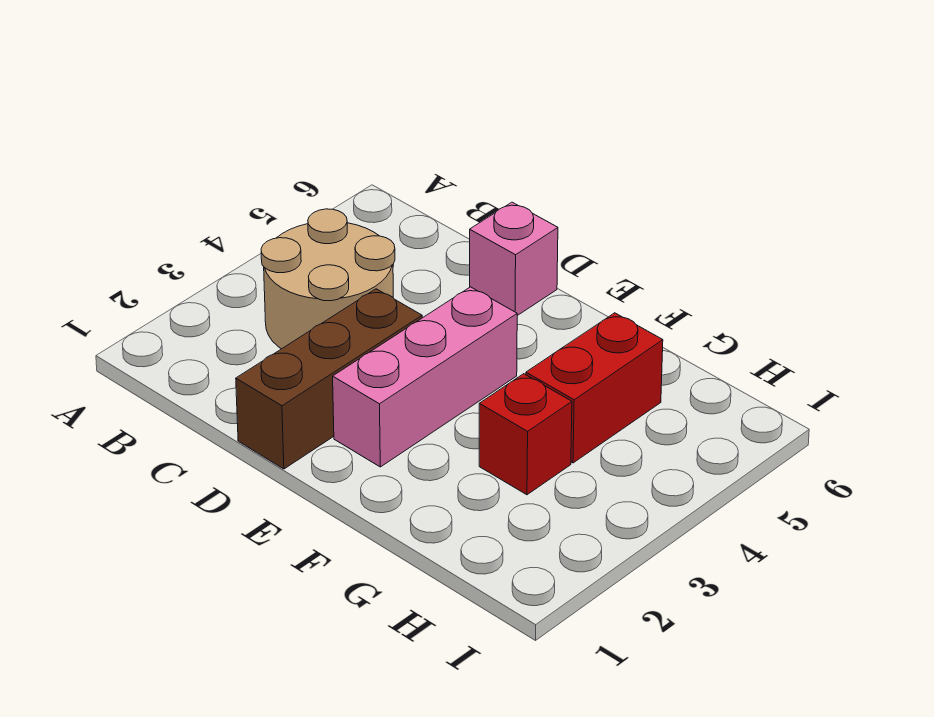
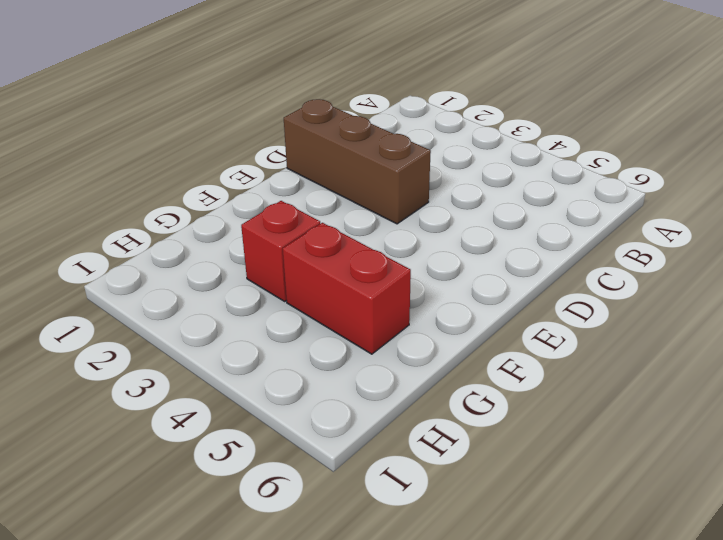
none -> tan 2x2 round brick [261,209,395,349]
none -> pink 1x1 brick [470,202,558,316]

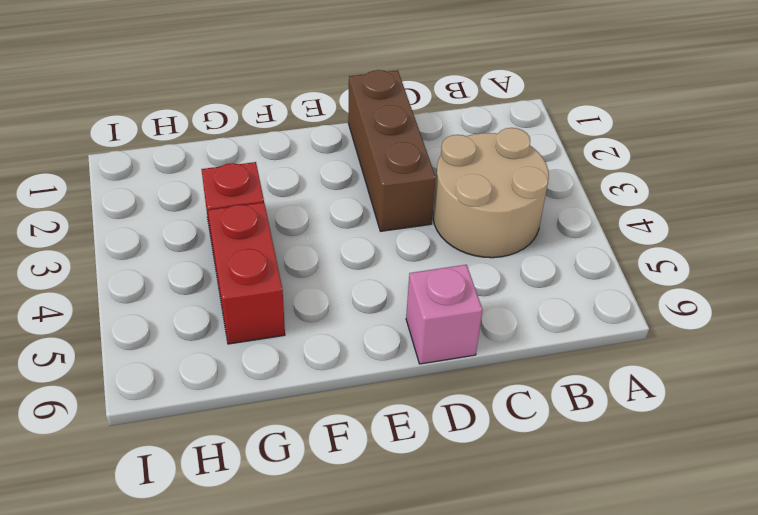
none -> pink 1x3 brick [333,287,517,467]

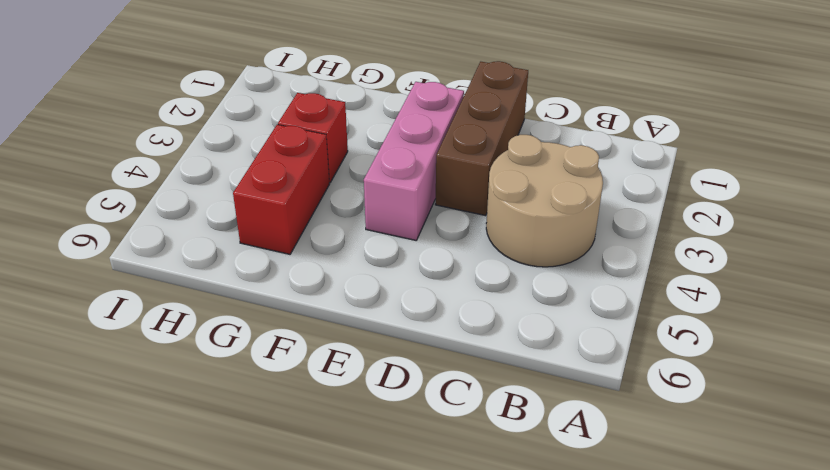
none -> pink 1x1 brick [470,202,558,316]

